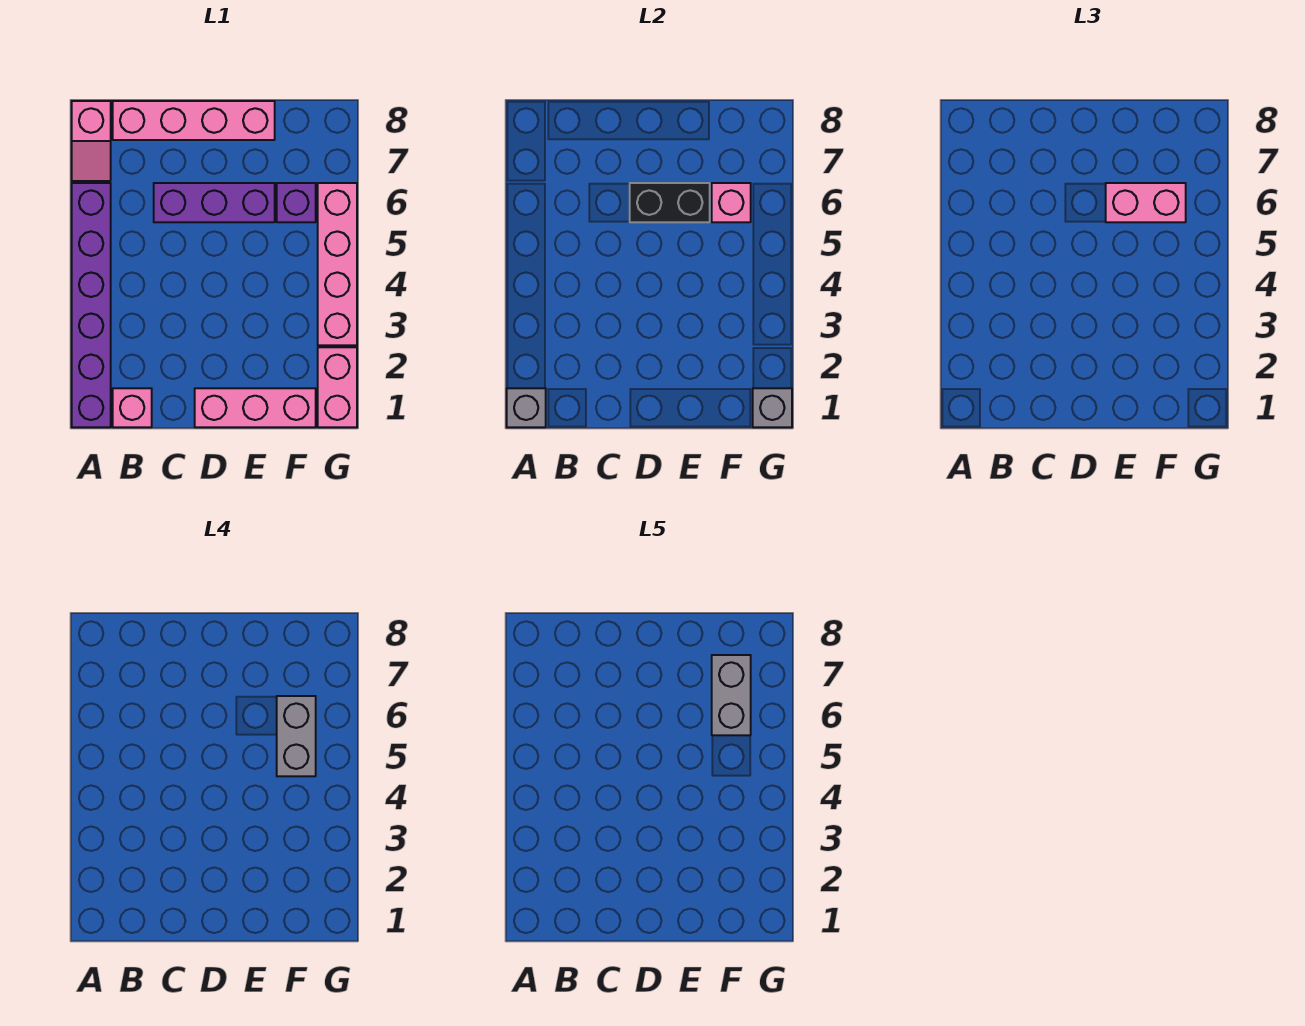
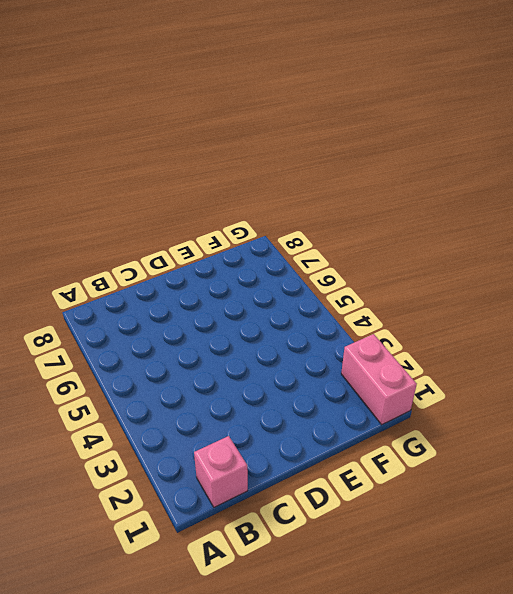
none -> purple 1x6 brick [72,183,111,427]
none -> pink 1x2 slope [72,101,111,181]
none -> pink 1x4 brick [113,101,275,140]

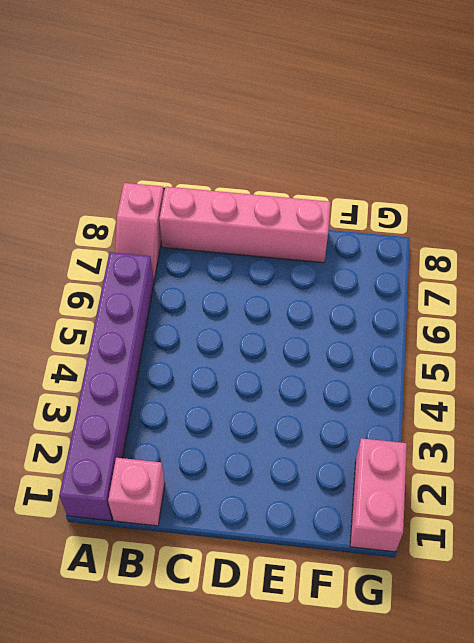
none -> purple 1x3 brick [154,183,275,222]
none -> pink 1x3 brick [195,388,316,427]
none -> purple 1x1 brick [277,183,316,222]

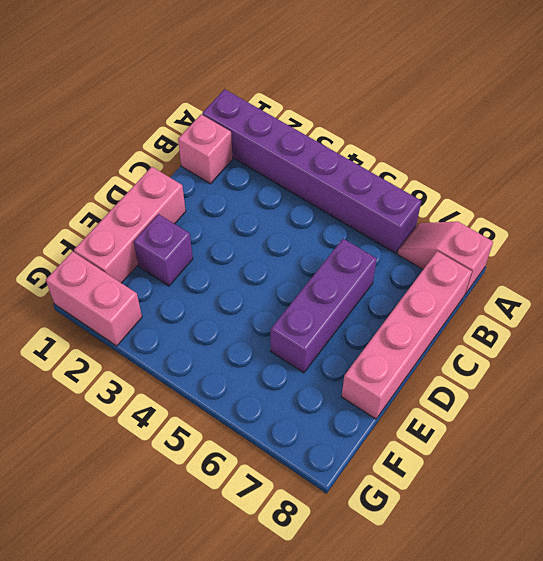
purple 1x1 brick [134,214,193,286] -> purple 1x1 brick moved to [277,183,316,222]
none -> pink 1x4 brick [318,183,357,345]
none -> grey 1x1 brick [507,388,546,427]
none -> black 1x2 brick [630,183,710,222]

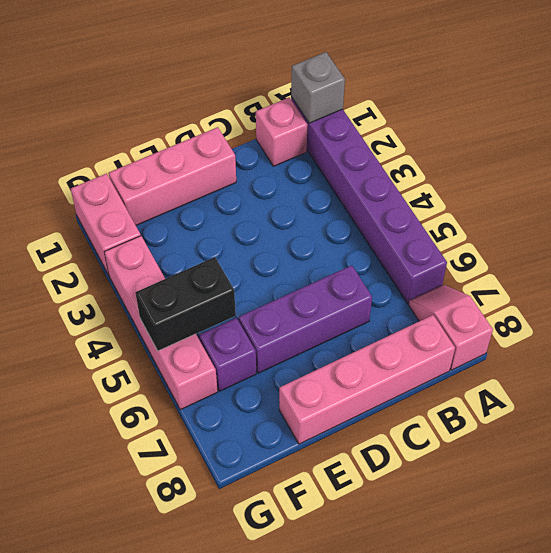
black 1x2 brick [135,257,236,351] -> black 1x2 brick moved to [630,183,710,222]
none -> pink 1x1 brick [712,183,751,222]
none -> grey 1x1 brick [753,388,792,427]
none -> pink 1x2 brick [1106,183,1186,222]

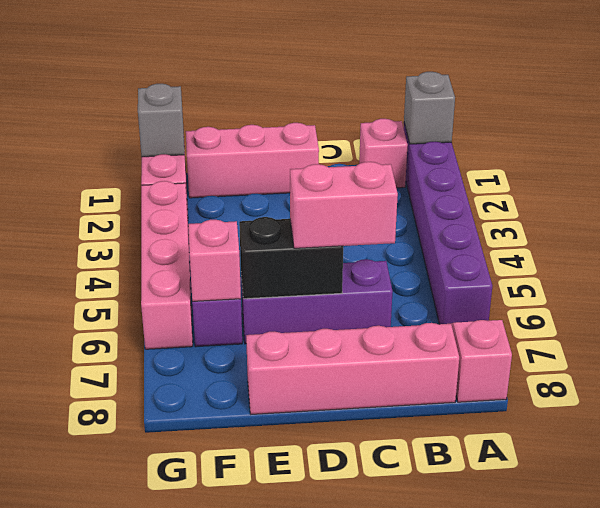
pink 1x2 brick [290,162,398,248] -> pink 1x2 brick moved to [1106,183,1186,222]
none -> grey 1x2 brick [277,696,316,776]
none -> grey 1x2 brick [712,655,751,735]

